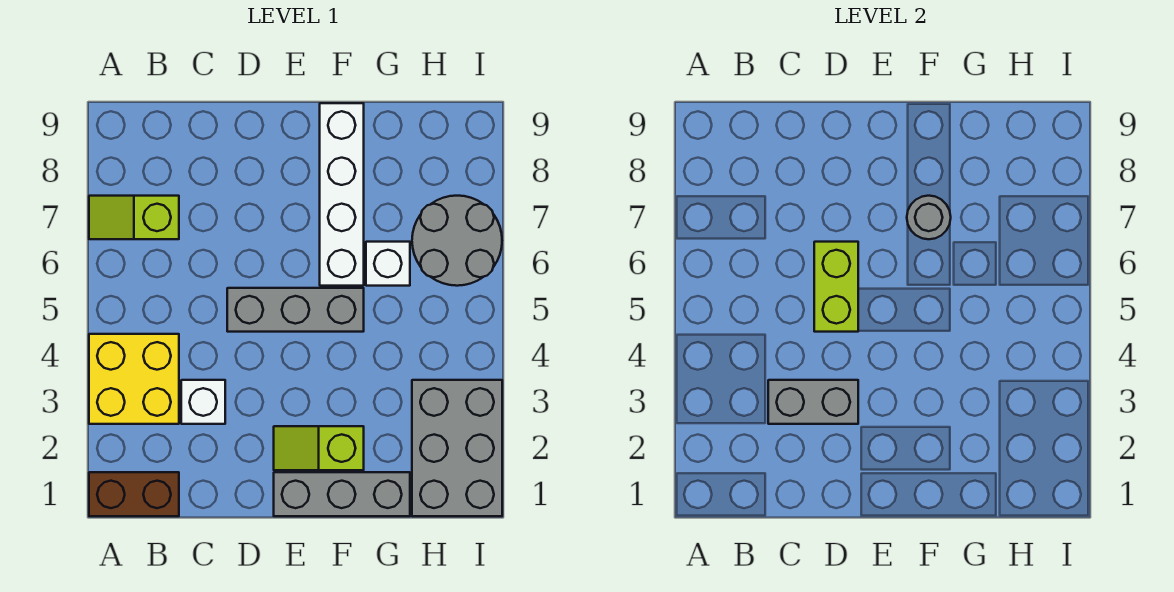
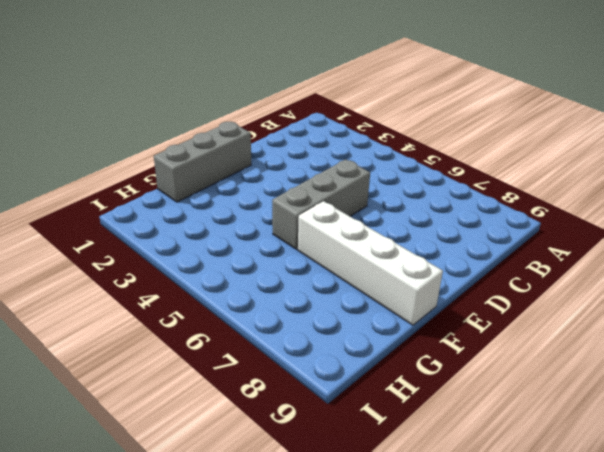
none -> brown 1x2 brick [89,472,179,516]
none -> yellow 2x2 brick [89,334,179,424]
none -> lime 1x2 slope [89,196,179,239]

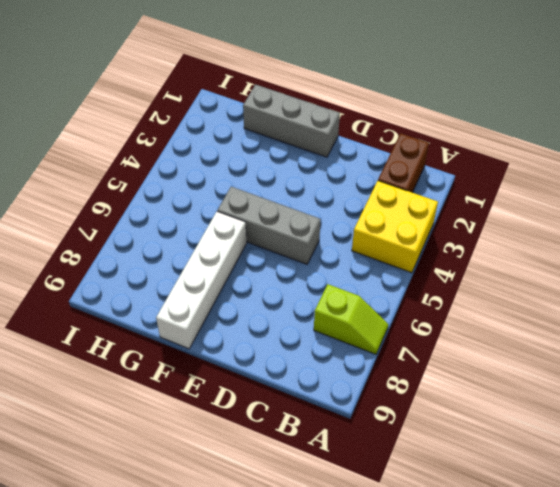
brown 1x2 brick [378,133,429,193] -> brown 1x2 brick turned to [89,472,179,516]
none -> white 1x1 brick [181,380,225,424]
none -> lime 1x2 slope [274,426,364,470]
none -> white 1x1 brick [366,242,410,286]

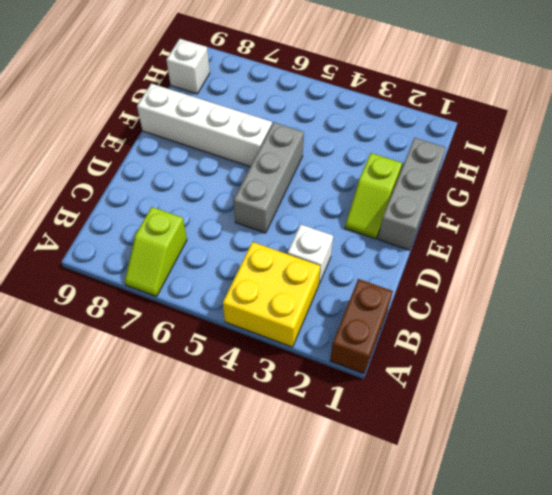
white 1x1 brick [166,39,210,94] -> white 1x1 brick moved to [366,242,410,286]
none -> grey 2x3 brick [412,380,502,516]
none -> grey 2x2 round brick [412,196,502,286]
none -> grey 1x2 brick [768,380,858,424]

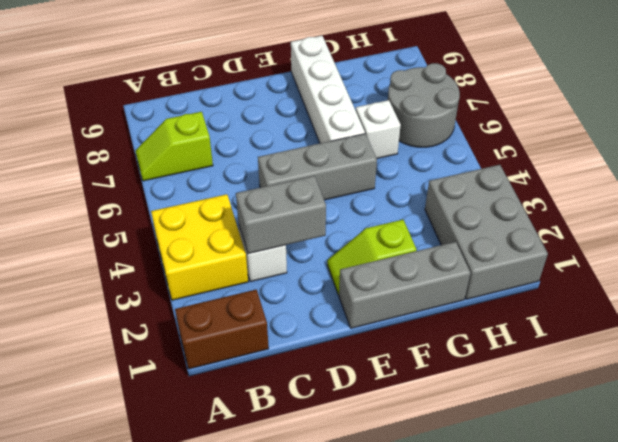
none -> lime 1x2 brick [814,242,858,332]
none -> grey 1x1 round brick [907,196,951,239]

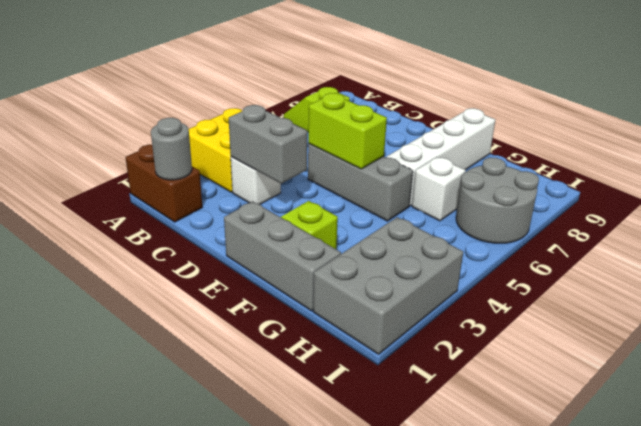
grey 1x1 round brick [151,118,192,180] -> grey 1x1 round brick moved to [907,196,951,239]
lime 1x2 brick [308,93,387,169] -> lime 1x2 brick turned to [814,242,858,332]

